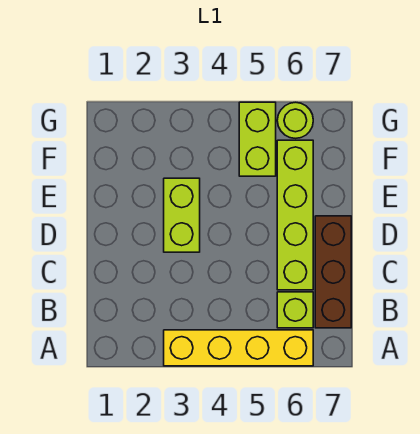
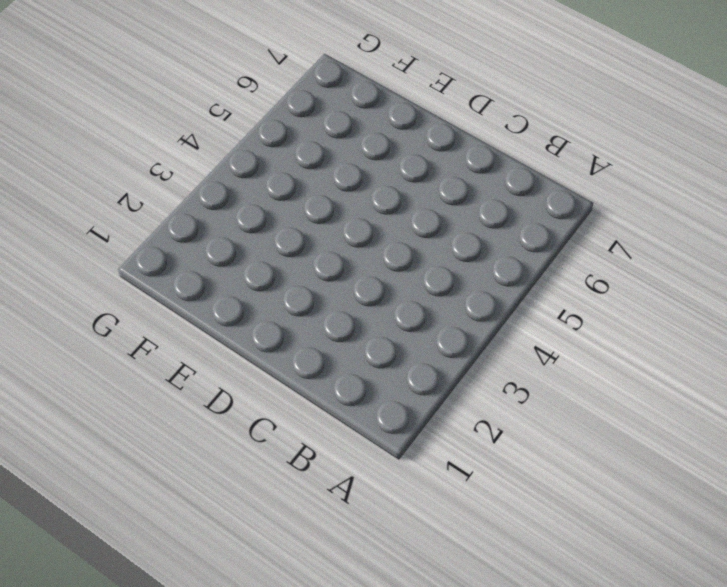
none -> yellow 1x4 brick [164,330,313,366]
none -> lime 1x1 brick [277,292,313,328]

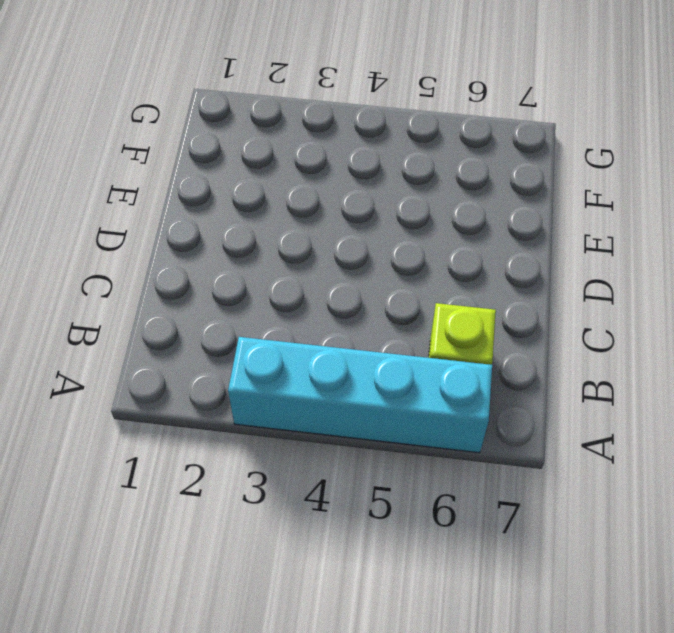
cyan 1x4 brick [228,337,492,453] -> yellow 1x4 brick [164,330,313,366]
none -> brown 1x3 brick [315,216,351,328]
none -> lime 1x4 brick [277,140,313,290]

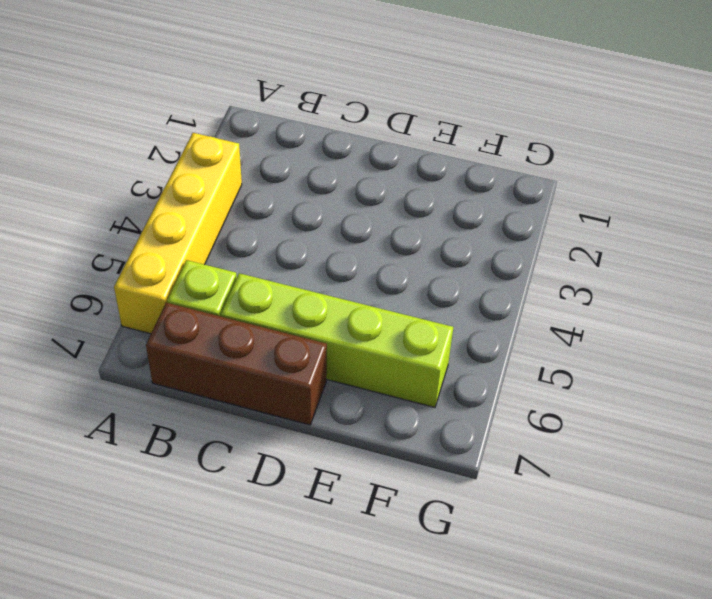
none -> lime 1x2 brick [164,178,200,252]
none -> lime 1x2 brick [239,102,276,176]

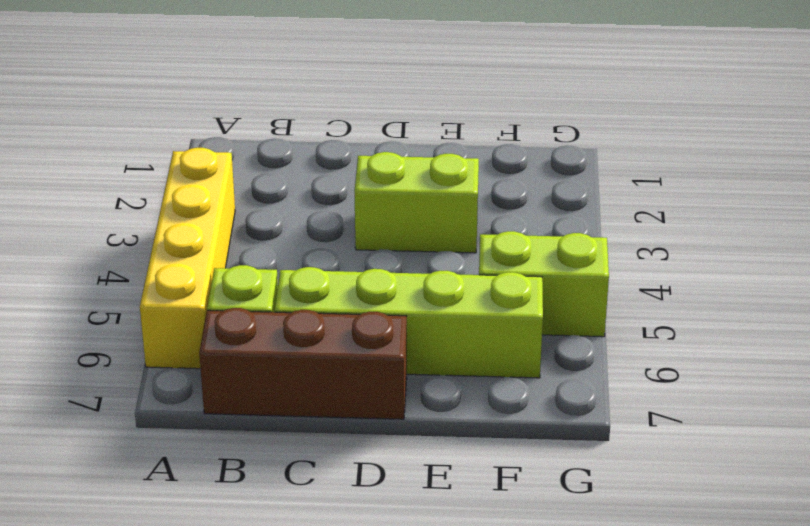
none -> lime 1x1 round brick [277,102,313,138]

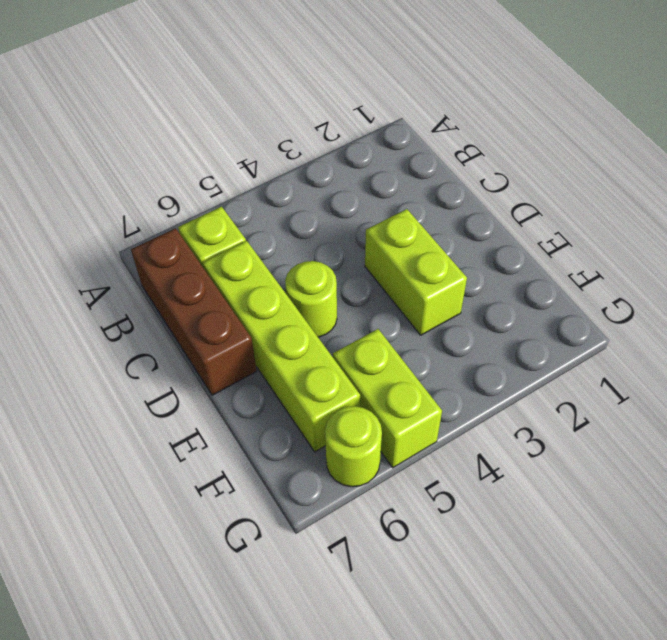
lime 1x1 round brick [285,261,337,337] -> none
none -> yellow 1x4 brick [164,330,313,366]

